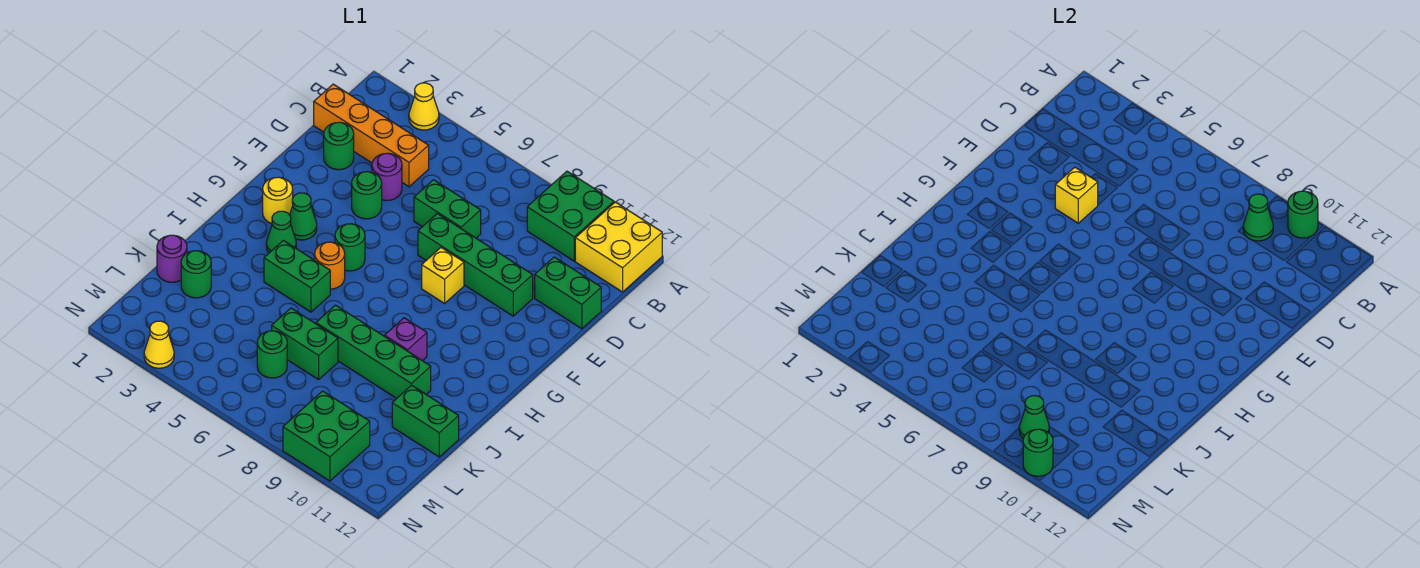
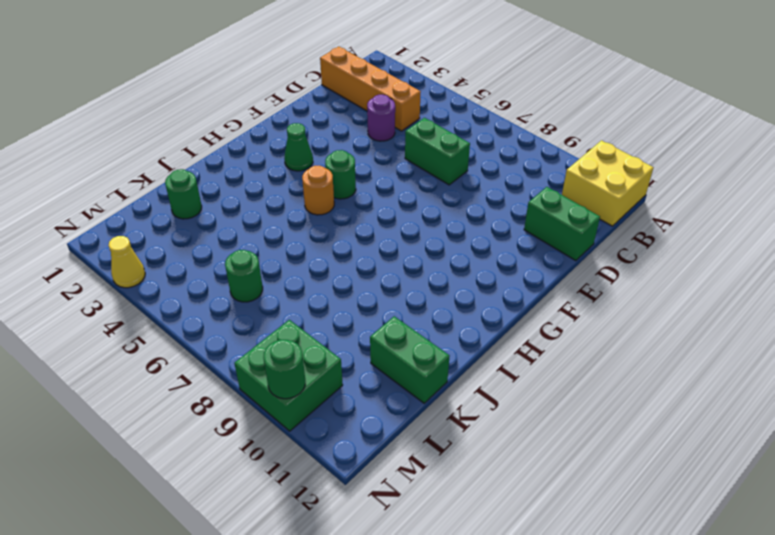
none -> yellow 1x1 cone [409,83,439,130]
none -> green 2x2 brick [527,171,614,261]
none -> green 1x1 round brick [324,122,354,170]
none -> green 1x1 round brick [352,172,382,219]

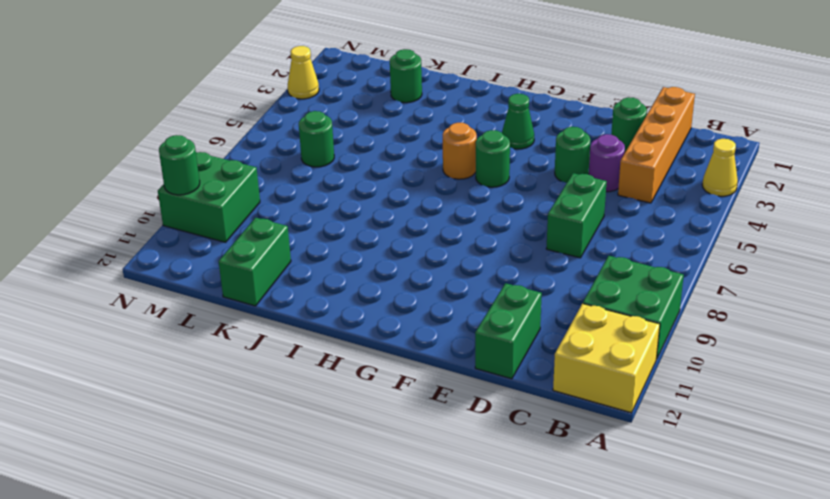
none -> green 1x4 brick [418,214,533,316]
none -> yellow 1x1 brick [422,248,464,303]
none -> yellow 1x1 round brick [263,177,293,224]
none -> green 1x1 cone [266,211,296,253]

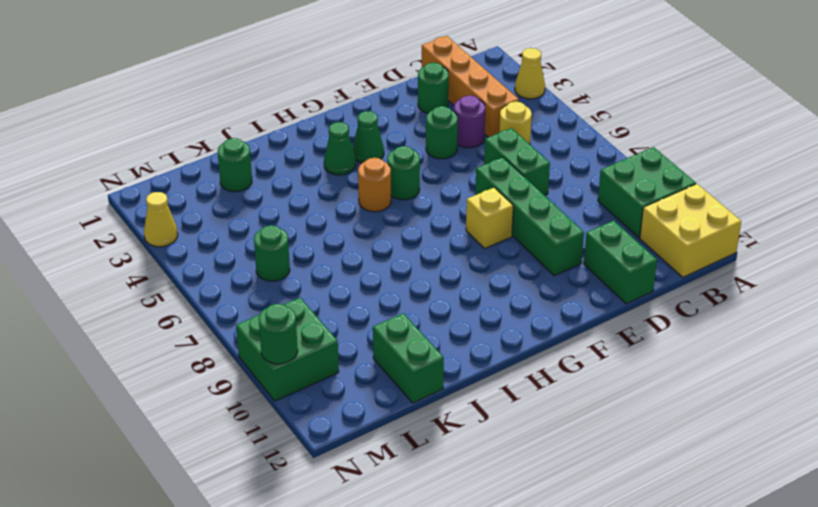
yellow 1x1 round brick [499,102,532,144] -> yellow 1x1 round brick moved to [263,177,293,224]
none -> green 1x2 brick [264,241,330,312]
none -> purple 1x1 brick [385,318,427,361]
none -> green 1x4 brick [316,305,431,398]
none -> purple 1x1 round brick [157,235,187,282]

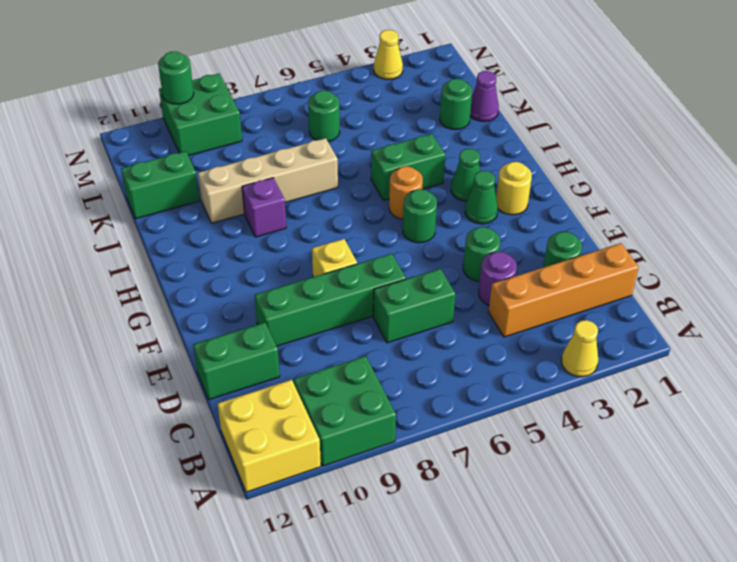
tan 1x4 brick [198,138,338,223] -> green 1x4 brick [316,305,431,398]
purple 1x1 cone [470,71,499,122] -> purple 1x1 round brick [157,235,187,282]
none -> green 1x2 brick [272,308,338,380]
none -> green 1x1 round brick [1288,191,1318,238]
none -> green 1x1 cone [1243,194,1273,241]
none -> yellow 1x1 brick [1055,167,1098,223]

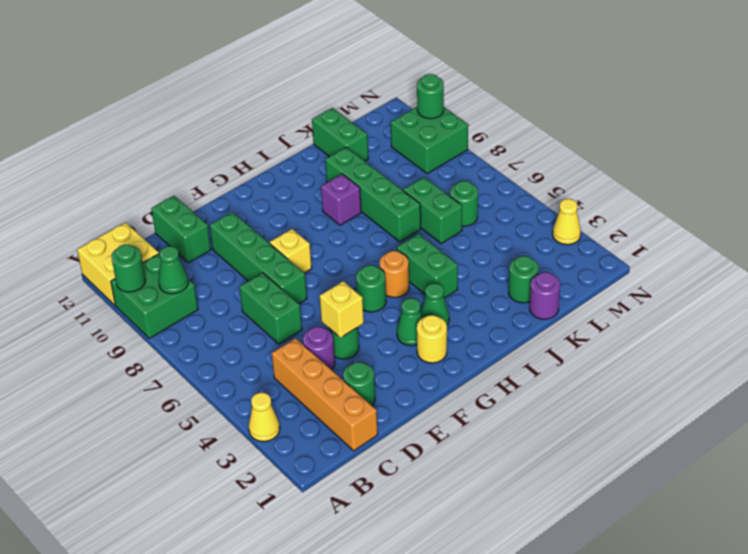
none -> green 1x1 cone [1019,396,1049,439]

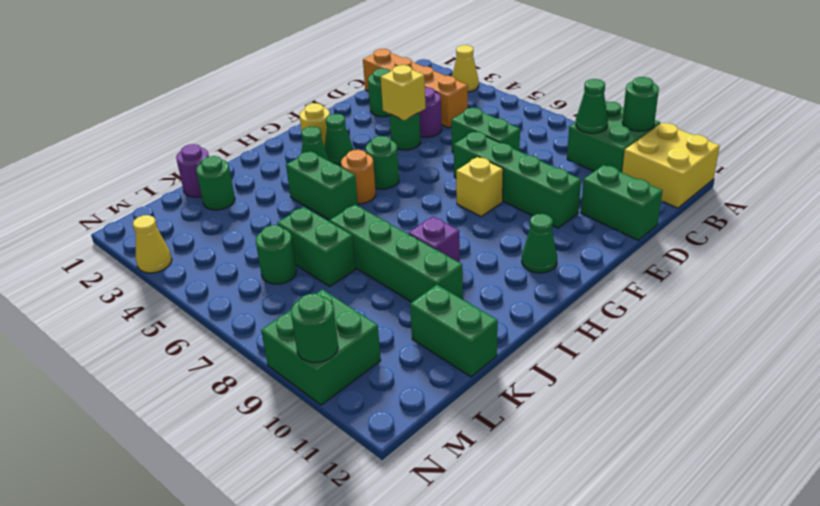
green 1x1 cone [522,214,557,273] -> green 1x1 cone moved to [1019,396,1049,439]

